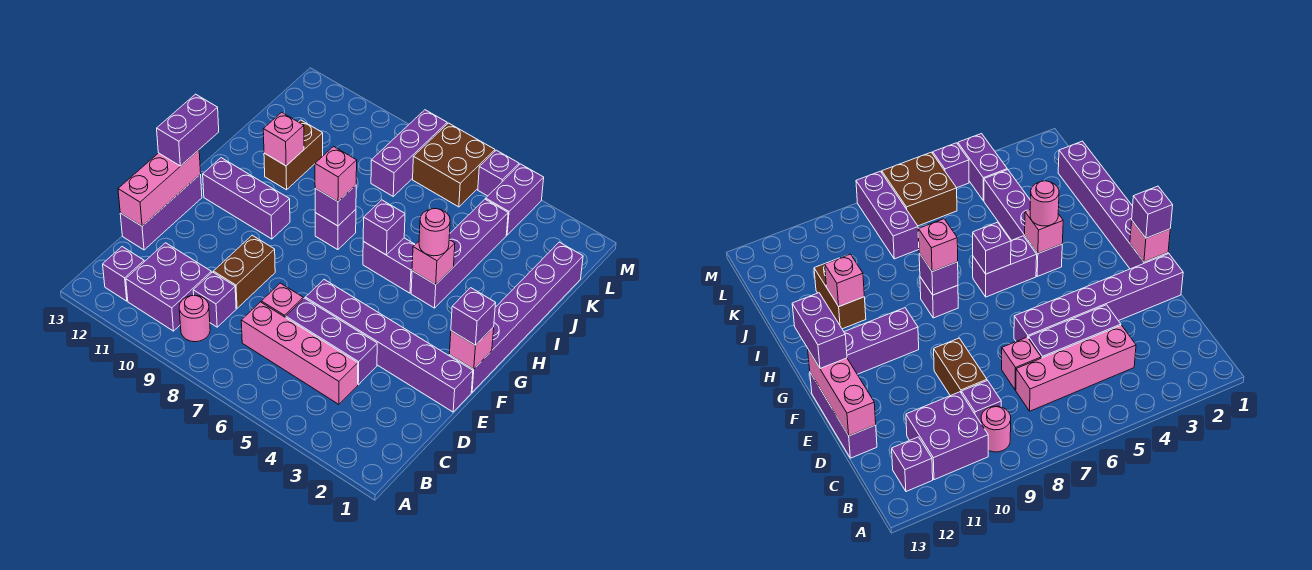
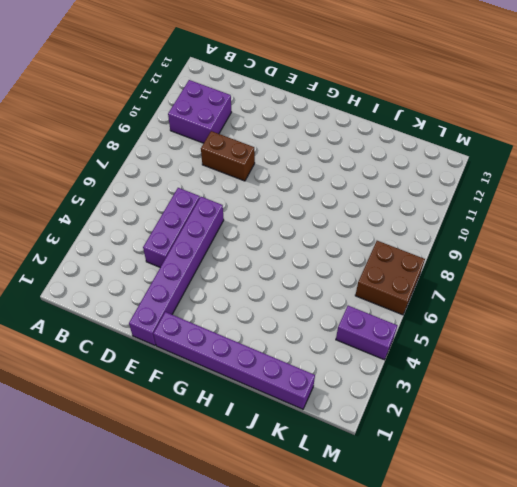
none -> pink 1x1 round brick [179,295,210,342]
none -> purple 1x1 brick [103,247,144,301]
none -> pink 1x4 brick [241,302,358,404]
none -> purple 1x1 brick [193,272,236,327]

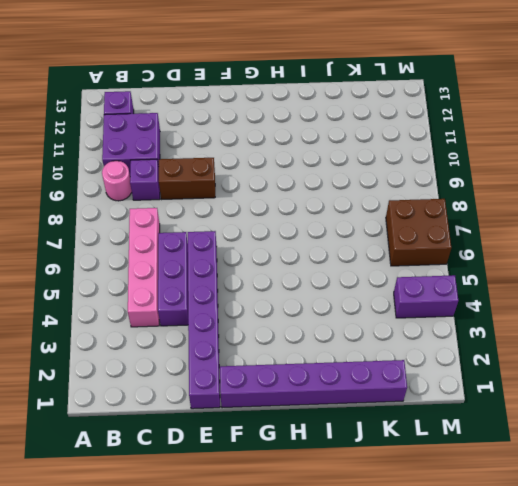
none -> pink 1x1 brick [261,283,303,317]
none -> purple 1x3 brick [120,174,202,250]
none -> purple 1x3 brick [203,158,290,239]
none -> purple 1x4 brick [411,199,508,308]

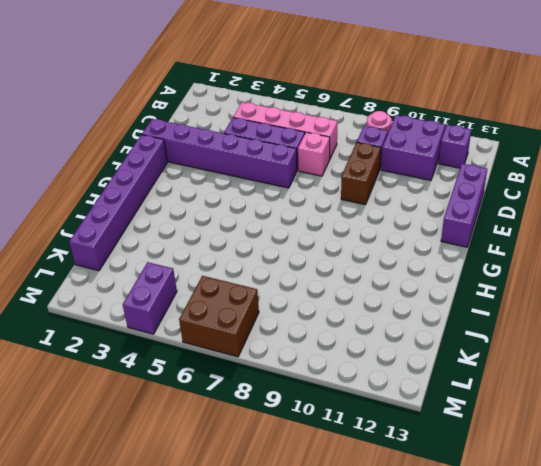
none -> purple 1x3 brick [203,158,290,239]
none -> purple 1x4 brick [411,199,508,308]
none -> purple 1x2 brick [363,238,415,293]
none -> purple 1x1 brick [315,209,356,250]

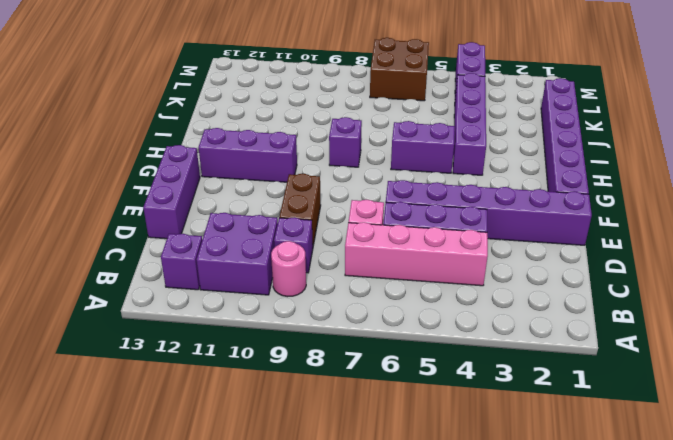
none -> brown 1x2 brick [264,120,323,190]
none -> purple 1x3 brick [371,110,447,196]
none -> purple 1x1 brick [478,150,519,196]
none -> pink 1x3 brick [118,150,201,226]

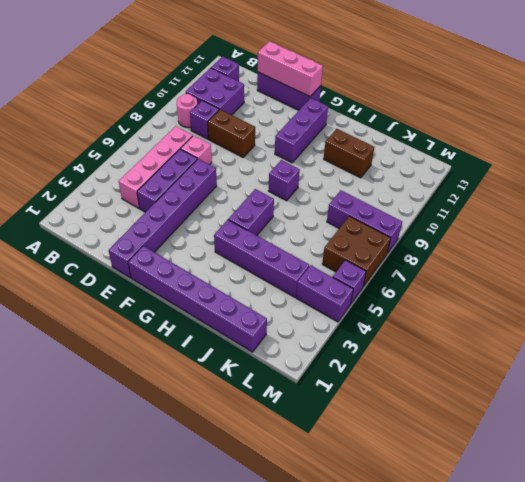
none -> pink 1x1 brick [449,327,494,369]
none -> pink 1x1 brick [412,240,455,285]
none -> purple 1x1 brick [363,200,405,255]
none -> purple 1x1 brick [315,185,356,226]

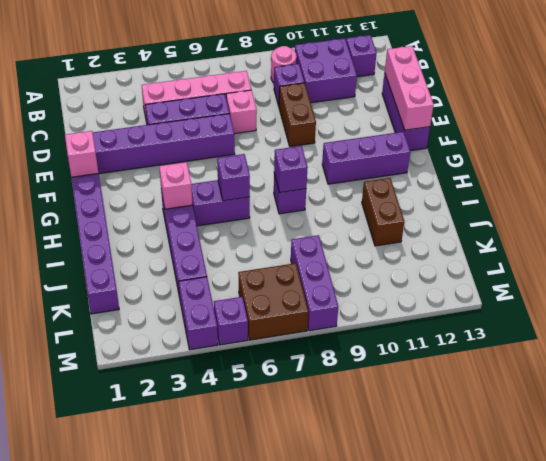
none -> pink 1x1 brick [263,112,304,166]
none -> purple 1x1 brick [451,288,496,345]
none -> purple 1x2 brick [157,94,219,166]
none -> pink 1x1 round brick [419,209,450,256]

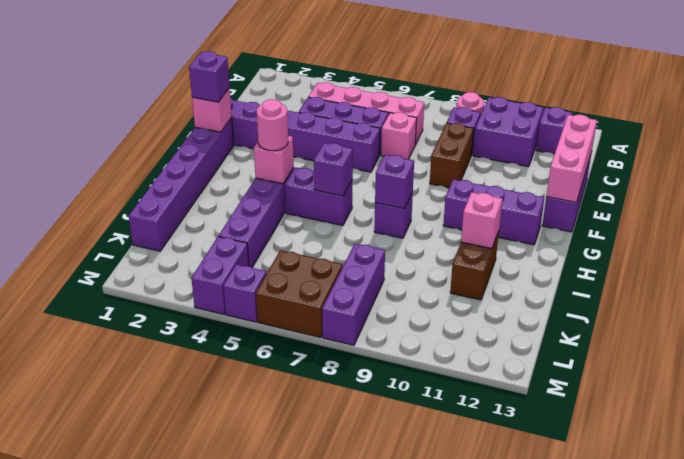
none -> purple 1x2 brick [157,94,219,166]
none -> pink 1x1 brick [315,147,357,201]

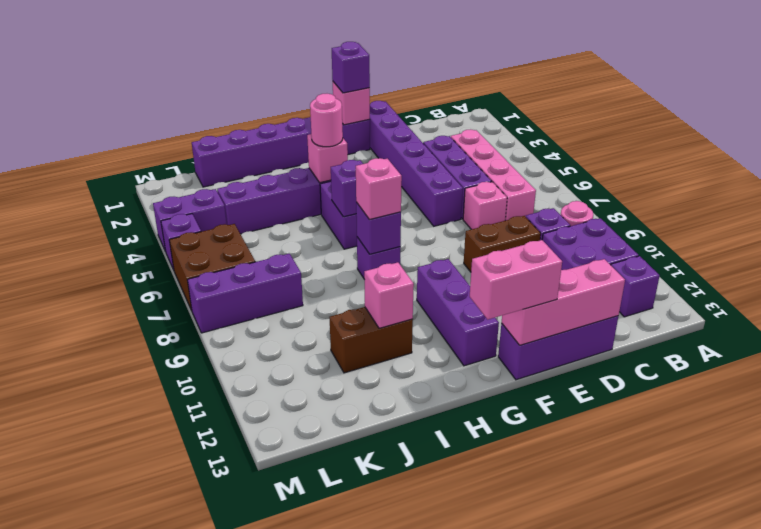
pink 1x2 brick [470,240,562,319] -> purple 1x2 brick [157,94,219,166]

